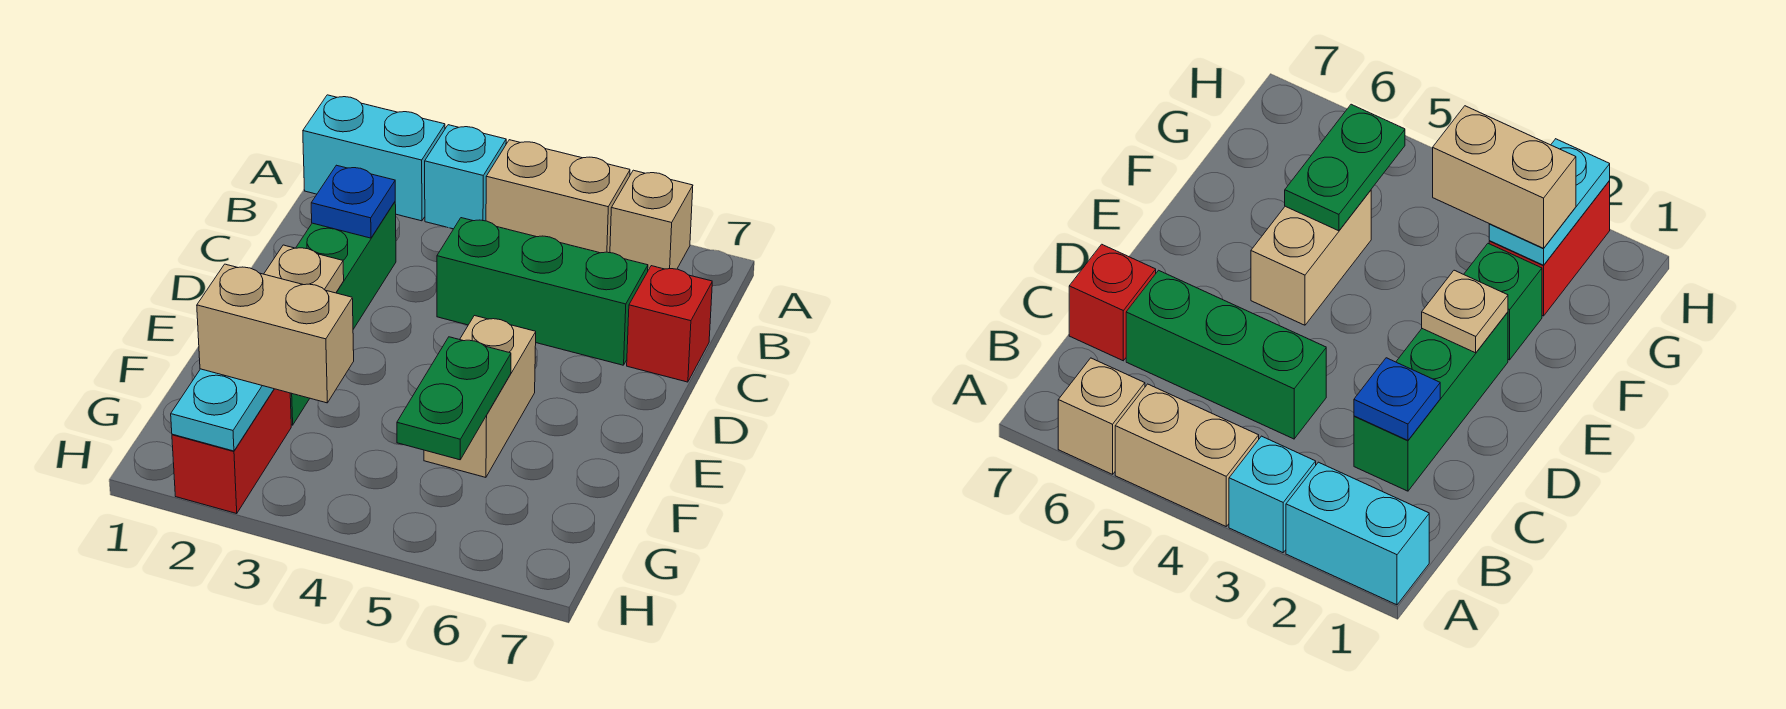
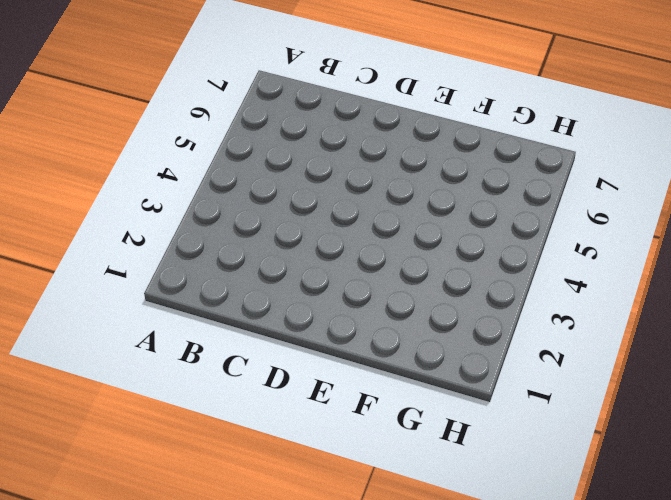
none -> cyan 1x2 brick [303,95,445,221]
none -> cyan 1x1 brick [425,125,506,229]
none -> tan 1x2 brick [486,140,630,253]

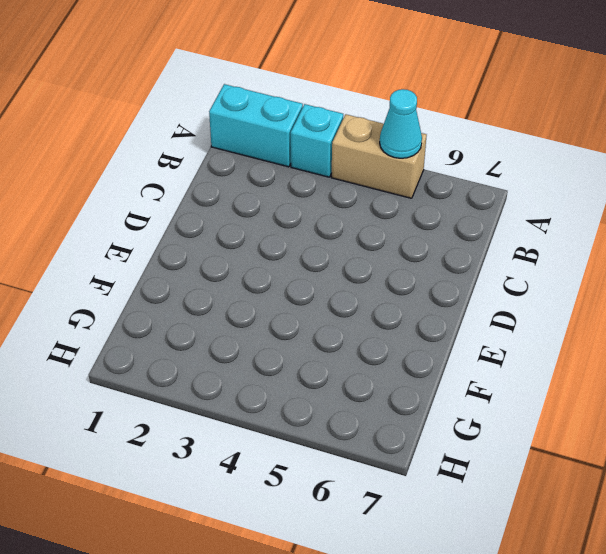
cyan 1x1 cone [380,89,422,158] -> none
none -> tan 1x1 brick [610,170,693,270]
none -> green 1x3 brick [296,202,396,329]
none -> green 1x3 brick [437,218,648,365]

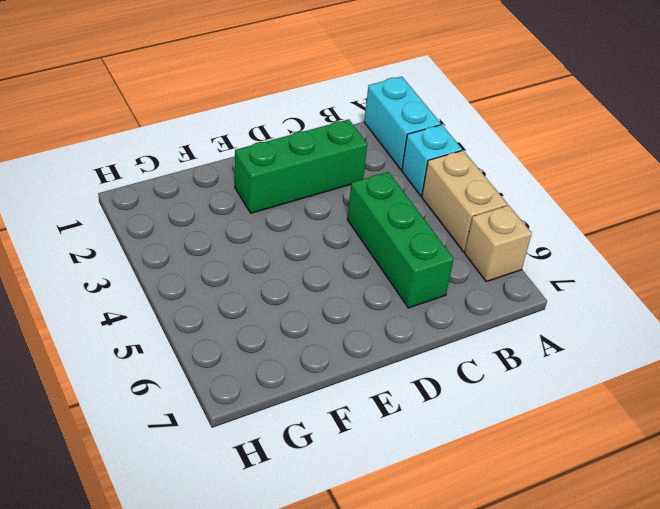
none -> red 1x1 brick [627,266,712,382]
none -> tan 1x2 brick [424,316,536,477]
none -> green 1x1 brick [1464,244,1542,360]

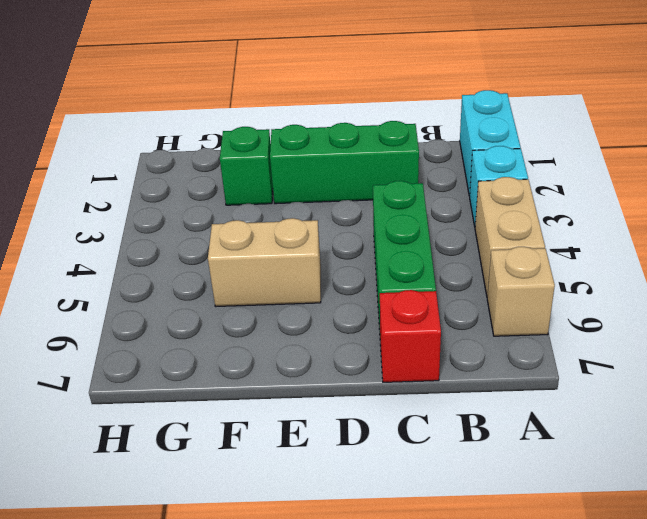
none -> red 1x2 brick [172,389,291,514]
none -> blue 1x1 plate [311,165,395,238]
none -> tan 1x1 plate [264,245,344,293]

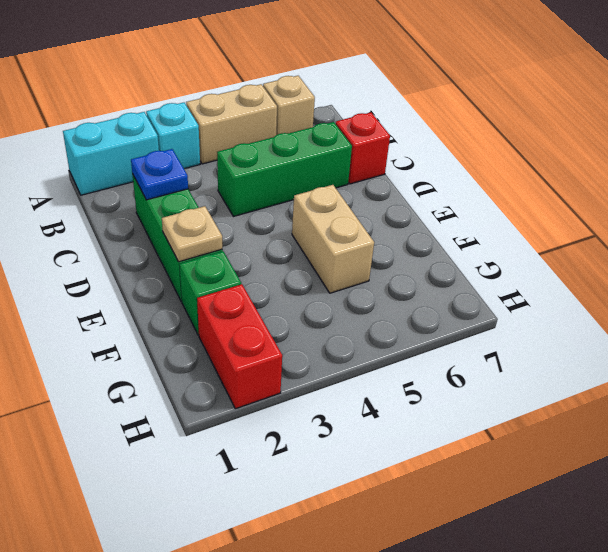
none -> green 1x2 plate [397,337,511,460]
none -> cyan 1x2 plate [171,369,274,451]
none -> tan 1x2 brick [197,264,354,403]

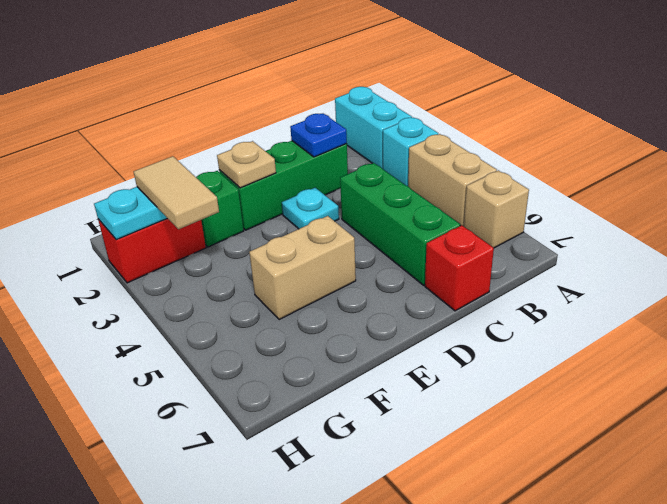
cyan 1x1 plate [282,188,339,229] -> none
tan 1x2 tile [134,156,219,229] -> tan 1x2 brick [197,264,354,403]
none -> green 1x2 plate [397,337,511,460]

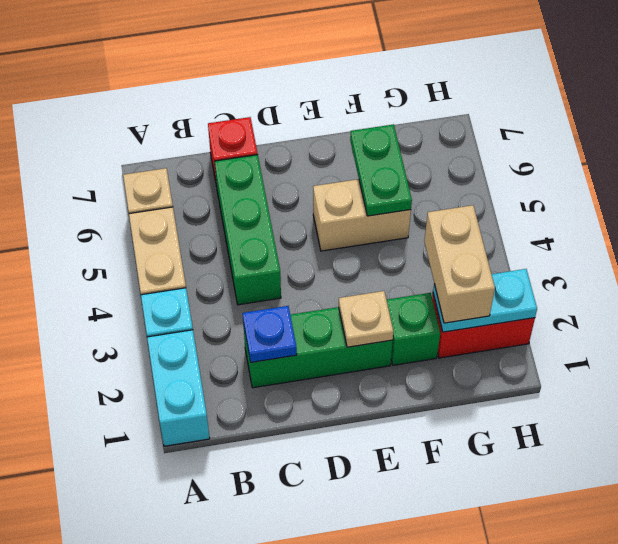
green 1x2 plate [350,124,412,216] -> green 1x2 plate turned to [397,337,511,460]

